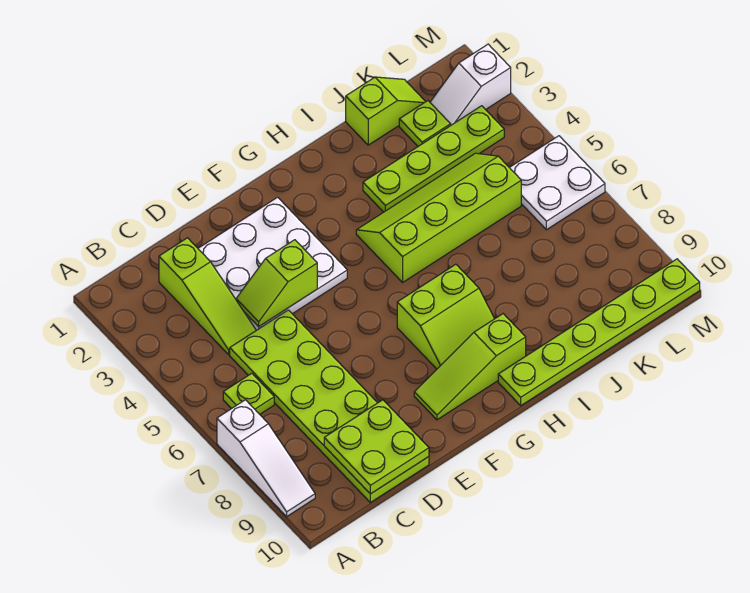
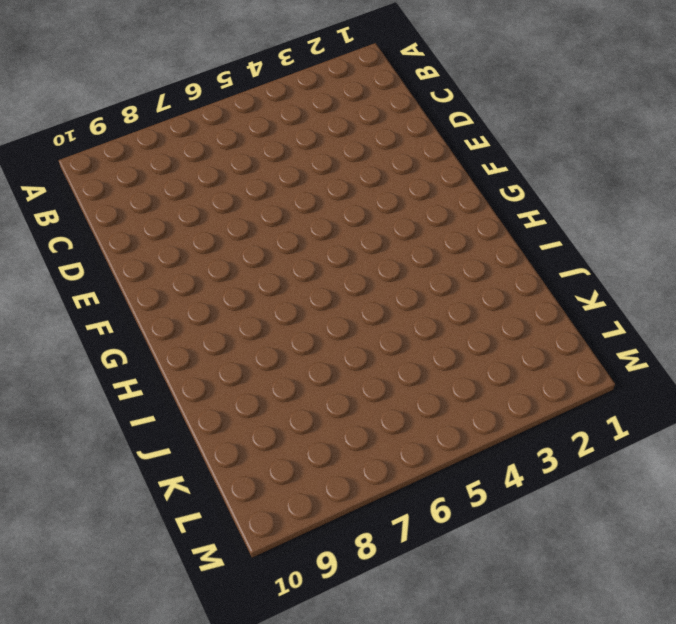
none -> white 1x3 slope [217,400,315,516]
none -> lime 1x1 plate [223,373,274,414]
none -> lime 1x3 slope [159,238,256,354]

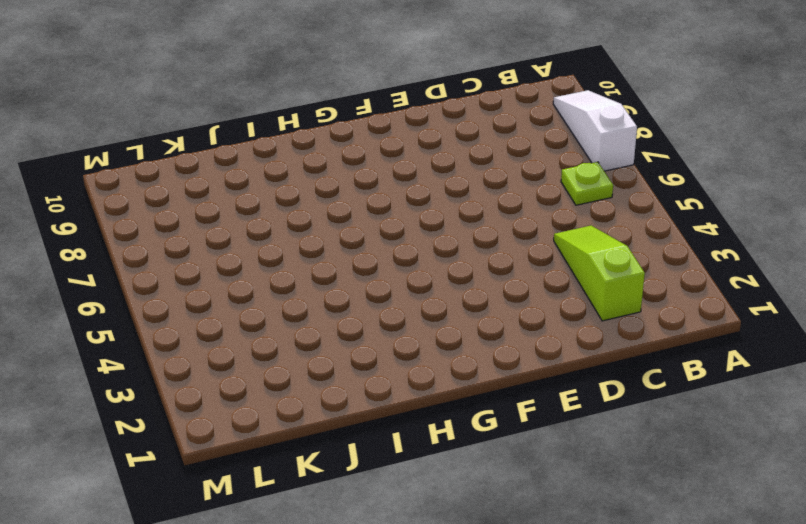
none -> lime 2x6 plate [230,310,429,502]
none -> white 3x3 plate [198,197,347,330]
none -> lime 1x3 slope [414,314,526,420]

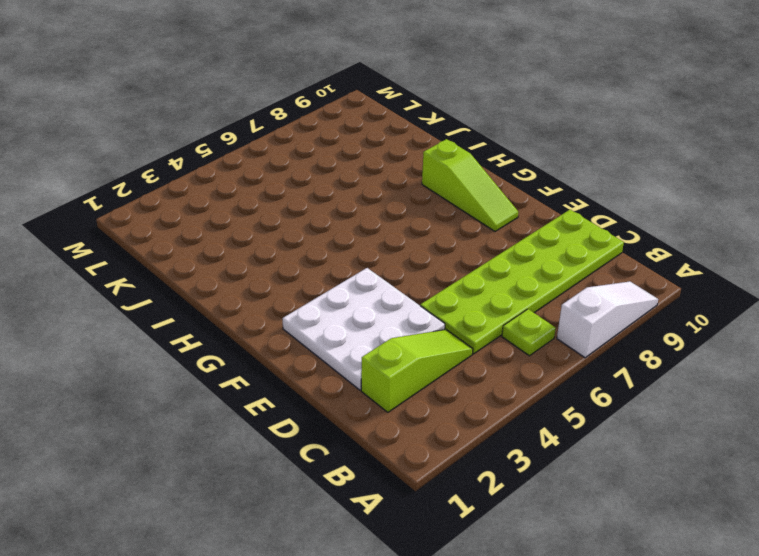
none -> lime 2x2 slope [397,264,494,369]
none -> lime 2x4 slope [356,153,521,282]
none -> lime 1x6 plate [498,259,700,406]

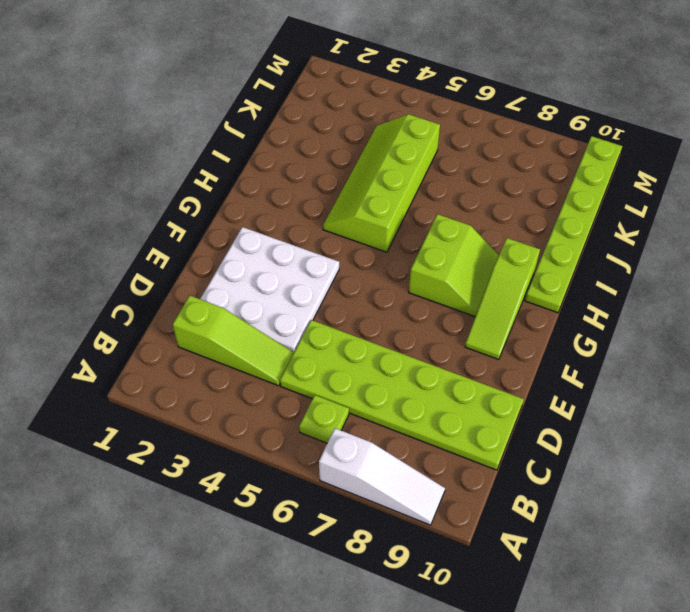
none -> lime 1x4 plate [363,106,504,212]
none -> lime 1x2 slope [346,77,426,145]
none -> lime 1x1 plate [399,101,451,146]

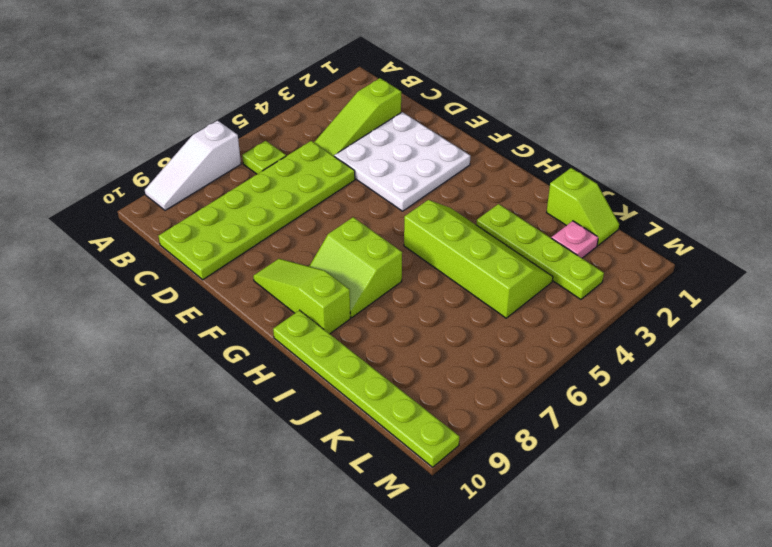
pink 1x1 plate [552,221,598,258] -> lime 1x1 plate [399,101,451,146]
none -> white 1x2 slope [430,44,511,125]
none -> white 2x2 plate [509,136,605,230]
none -> lime 2x2 plate [324,400,429,494]

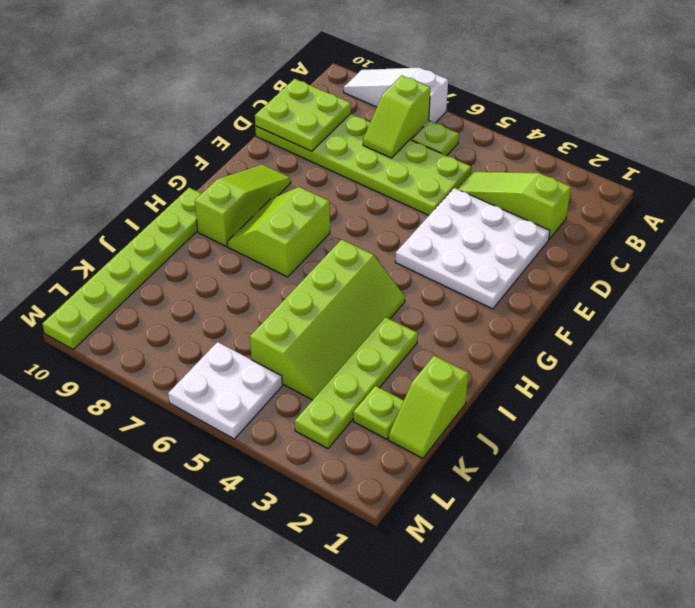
lime 1x2 slope [363,75,430,158] -> lime 1x2 slope turned to [236,240,317,327]
none -> white 1x2 slope [430,44,511,125]

